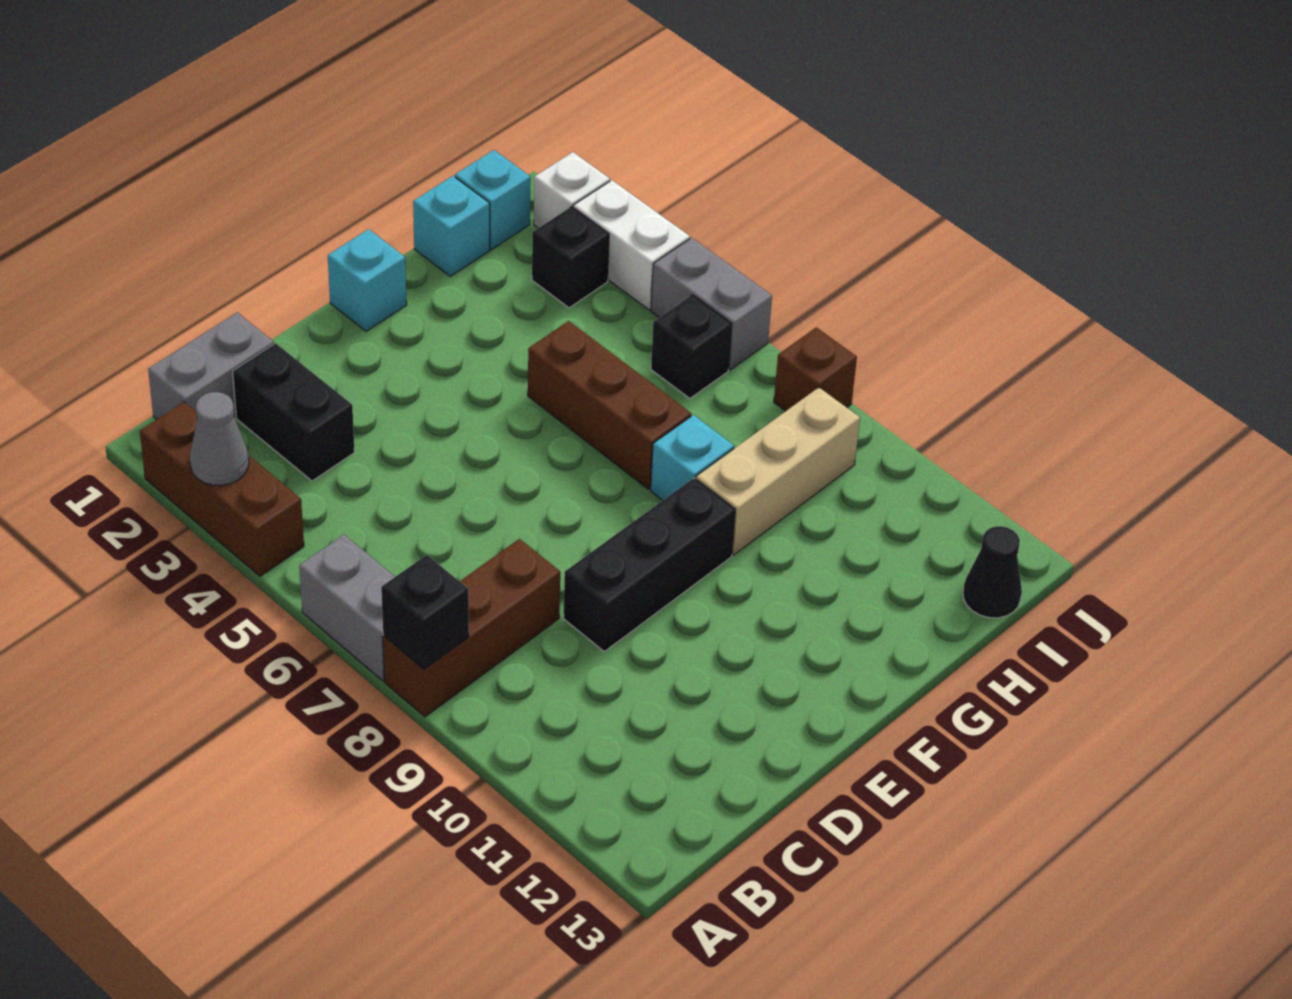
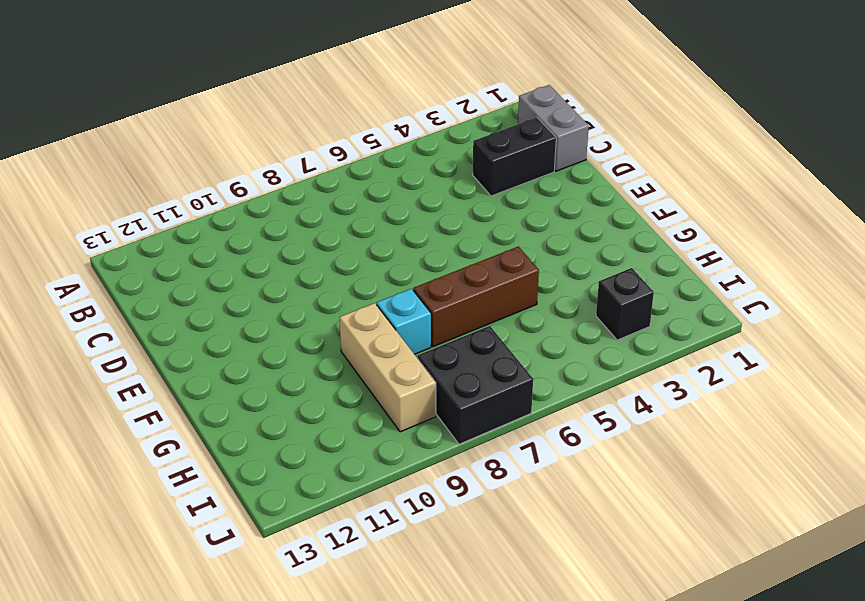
black 2x2 brick [418,326,533,444] -> brown 1x1 brick [774,327,857,411]
none -> brown 1x3 brick [140,402,304,576]
none -> grey 1x2 brick [299,535,395,681]
none -> brown 1x3 brick [383,539,560,717]

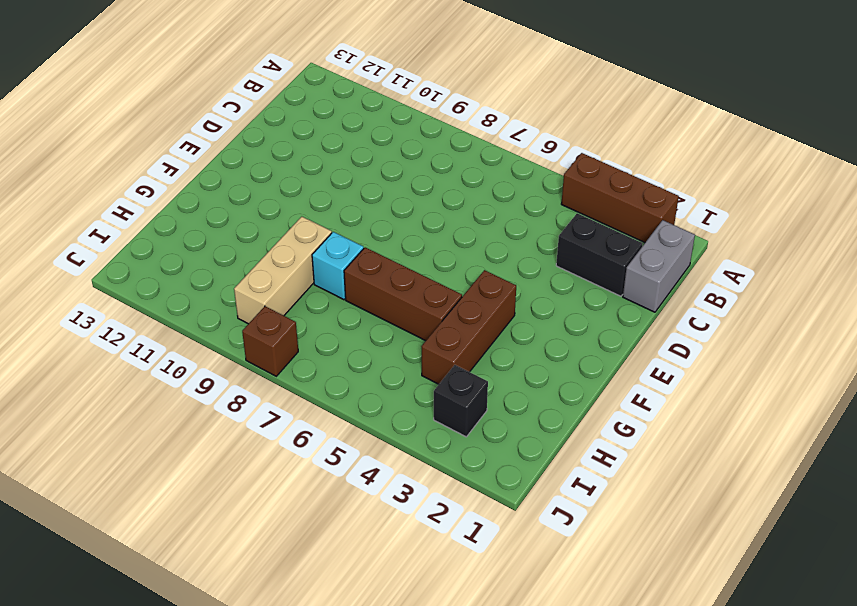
brown 1x3 brick [421,270,516,384] -> brown 1x3 brick moved to [383,539,560,717]
none -> grey 1x2 brick [299,535,395,681]
none -> black 1x3 brick [563,478,735,652]
none -> cyan 1x1 brick [328,229,407,331]

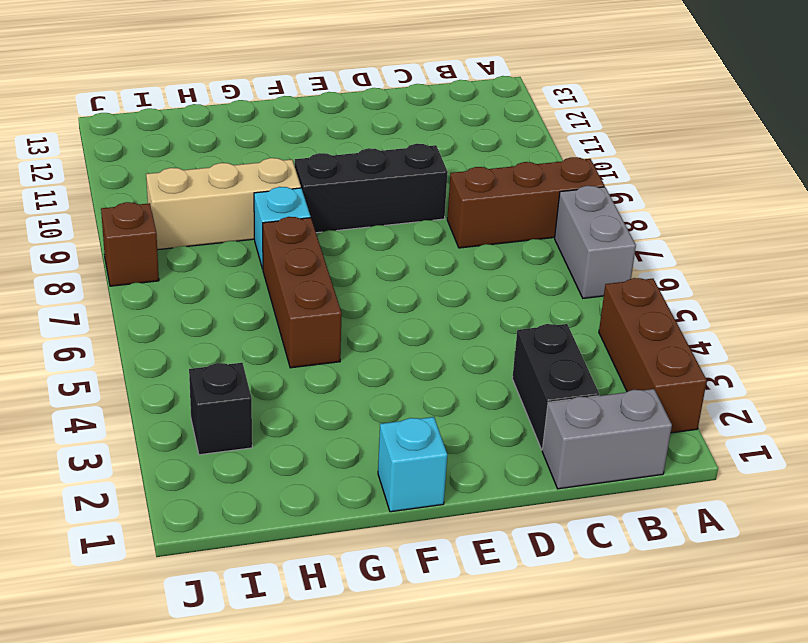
none -> cyan 1x1 brick [413,176,490,276]
none -> cyan 1x1 brick [455,150,531,250]
none -> black 1x1 brick [651,295,732,399]

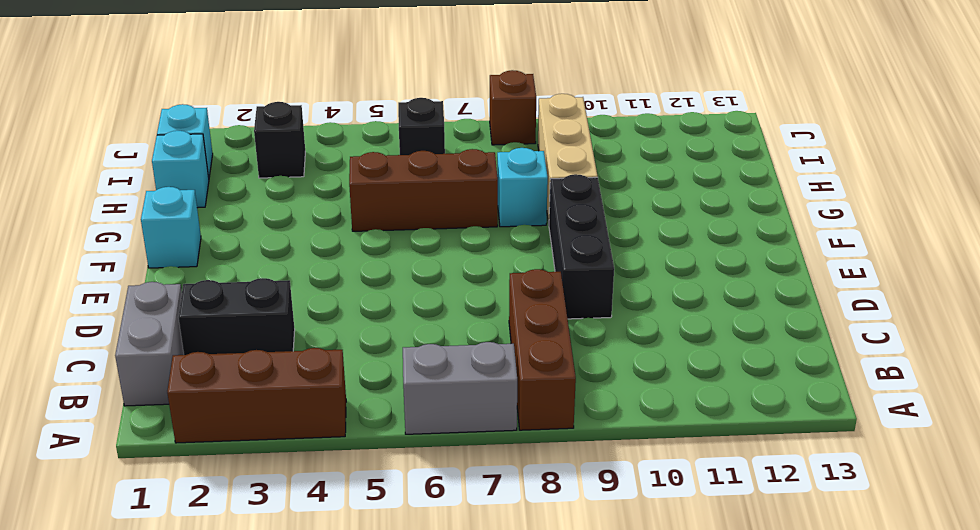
none -> black 1x1 cone [963,526,1022,618]
none -> white 1x1 brick [534,152,610,228]
none -> white 1x2 brick [573,180,690,310]

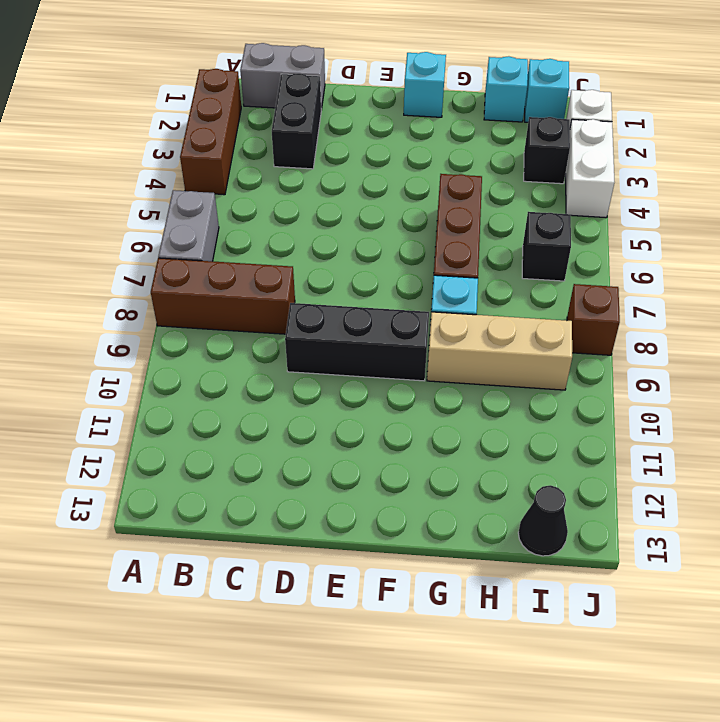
none -> grey 1x2 brick [651,238,772,370]
none -> grey 1x1 cone [190,392,249,485]
none -> black 1x1 brick [381,555,469,669]

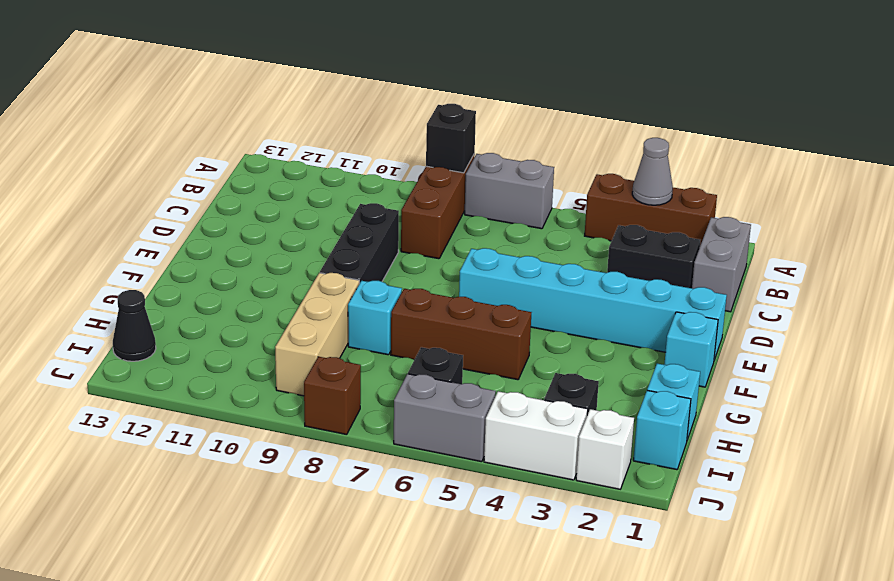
cyan 1x6 brick [459,248,727,360] -> none

